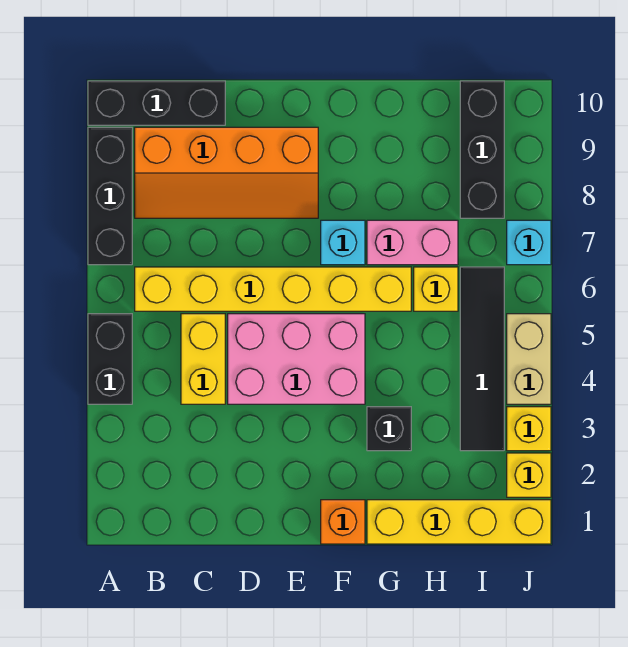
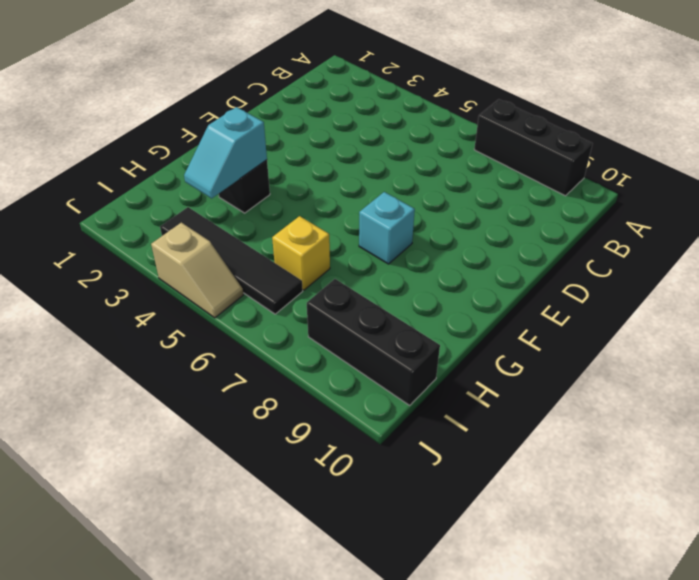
cyan 1x2 slope [184,107,267,198] -> none
tan 1x2 slope [151,222,244,318] -> tan 1x2 brick [507,314,551,404]
none -> black 1x2 brick [88,314,132,404]
none -> black 1x3 brick [88,81,225,125]
none -> yellow 1x6 brick [135,267,411,311]

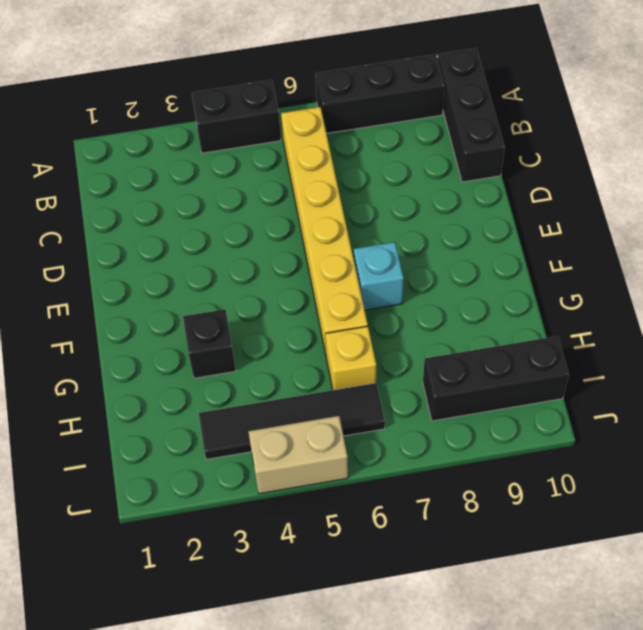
none -> orange 2x4 slope [135,127,318,218]
none -> yellow 1x2 brick [181,314,225,404]
none -> pink 2x3 brick [228,314,365,404]

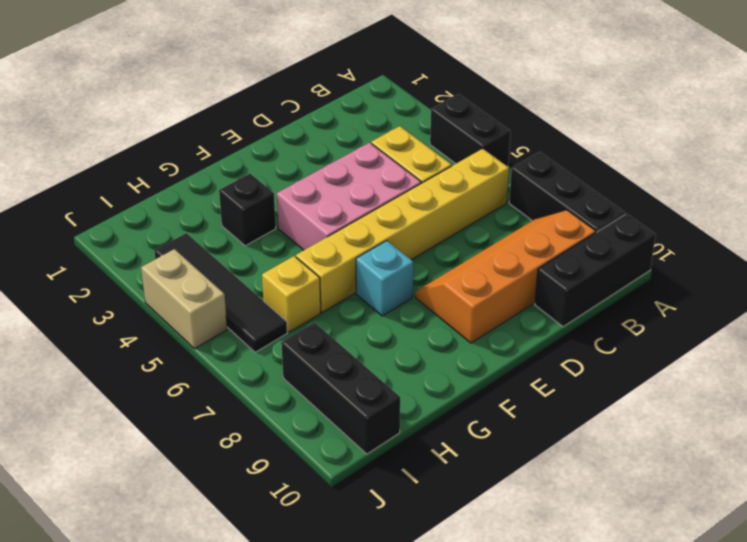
none -> orange 1x1 brick [321,500,365,544]
none -> yellow 1x4 brick [367,500,551,544]
none -> pink 1x2 brick [367,220,458,265]

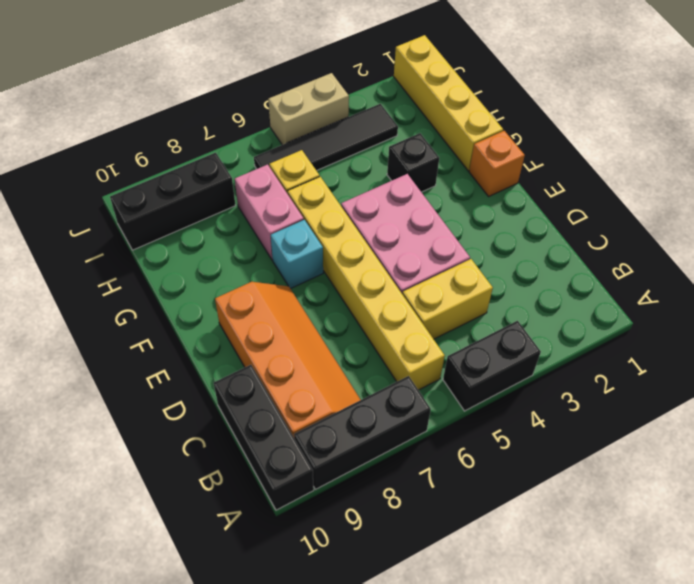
none -> yellow 1x1 brick [507,453,551,497]
none -> yellow 1x1 brick [507,407,551,451]
none -> cyan 1x1 brick [507,220,551,265]

